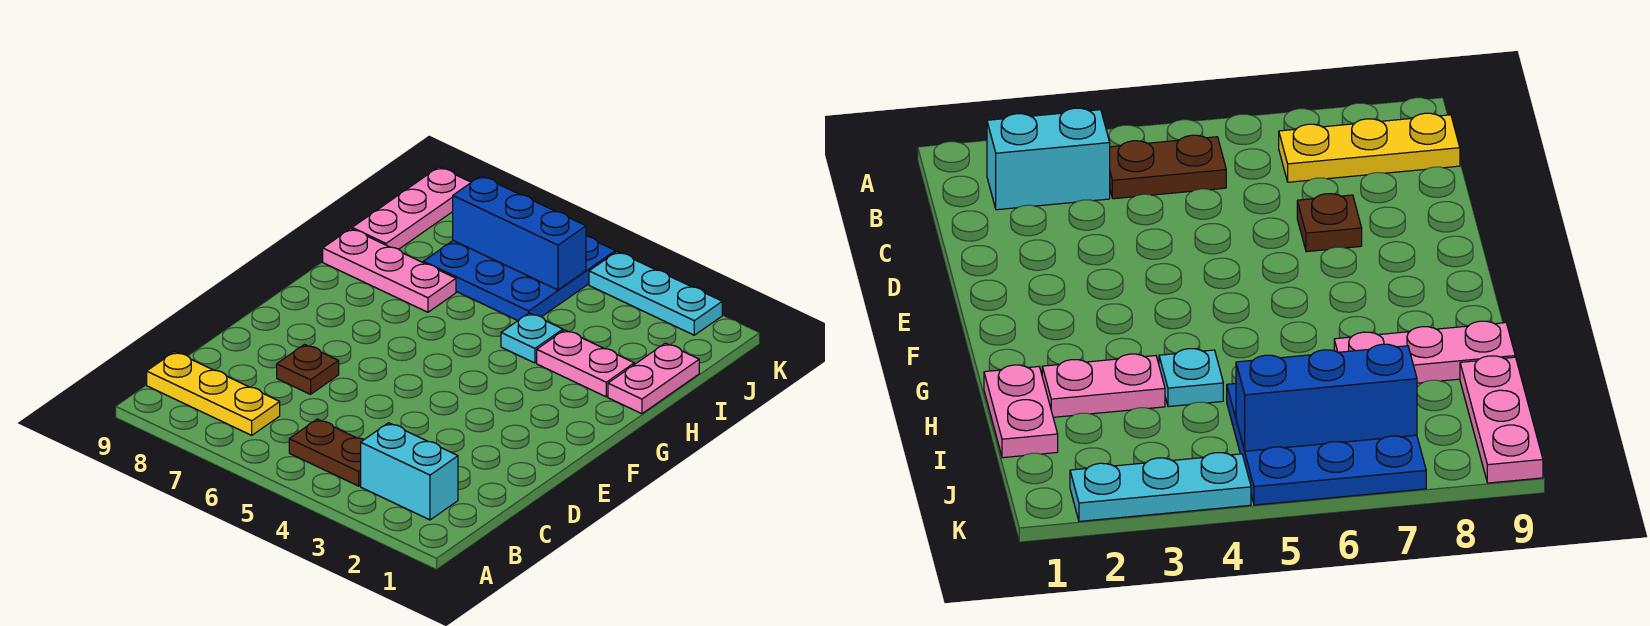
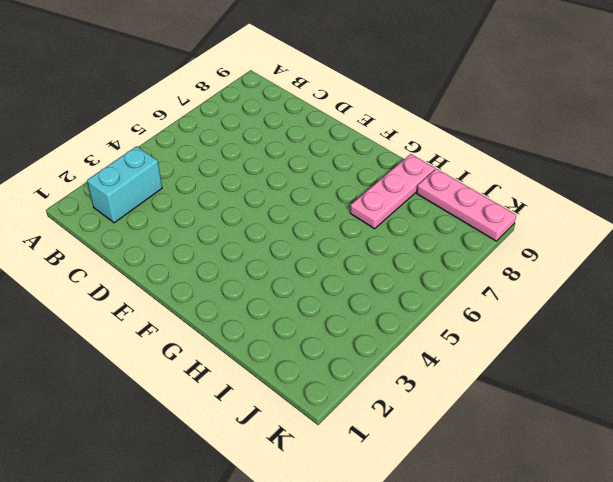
none -> brown 1x2 plate [289,419,364,486]
none -> yellow 1x3 plate [147,352,280,435]
none -> brown 1x1 plate [277,344,339,394]

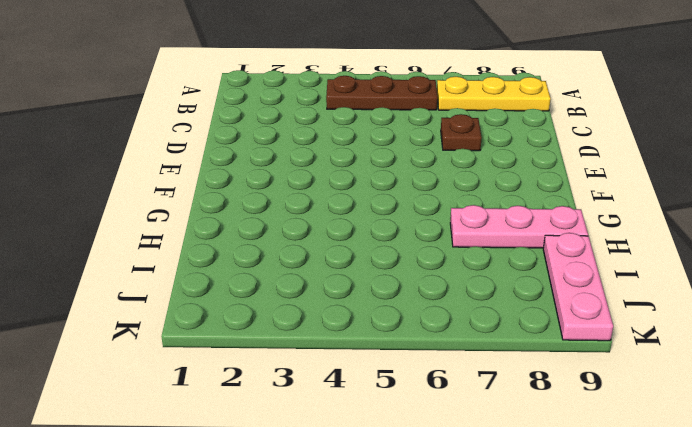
brown 1x3 plate [326,76,437,110] -> brown 1x2 plate [289,419,364,486]
none -> cyan 1x2 brick [361,423,458,520]
none -> pink 1x2 plate [608,343,699,414]
none -> pink 1x2 plate [537,330,634,397]

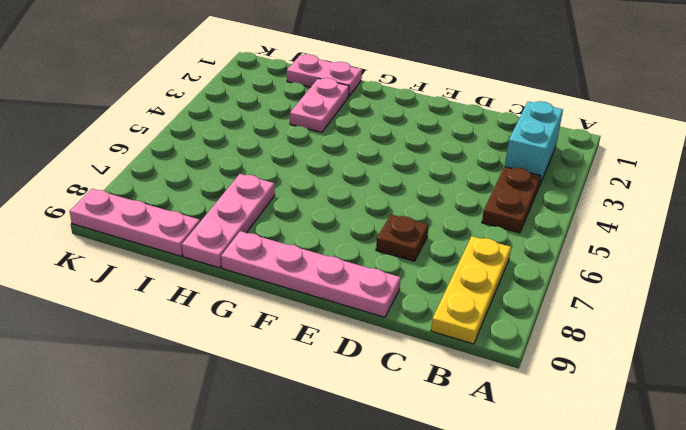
pink 1x4 plate [221,231,401,317] -> none
none -> cyan 1x1 plate [501,313,563,363]
none -> blue 3x3 plate [423,237,615,320]
none -> cyan 1x3 plate [589,252,722,335]

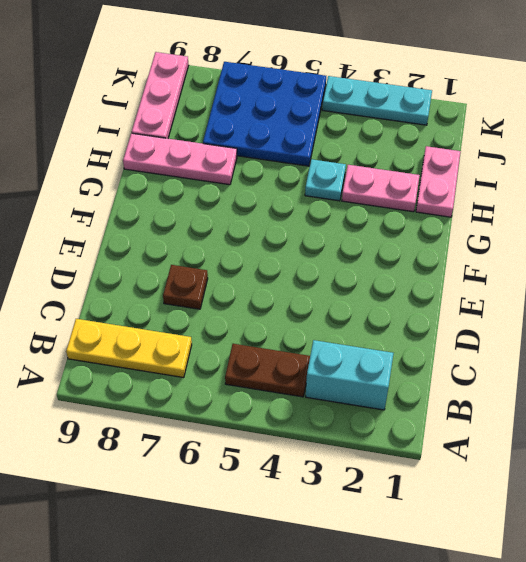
none -> blue 1x3 brick [453,176,586,290]

